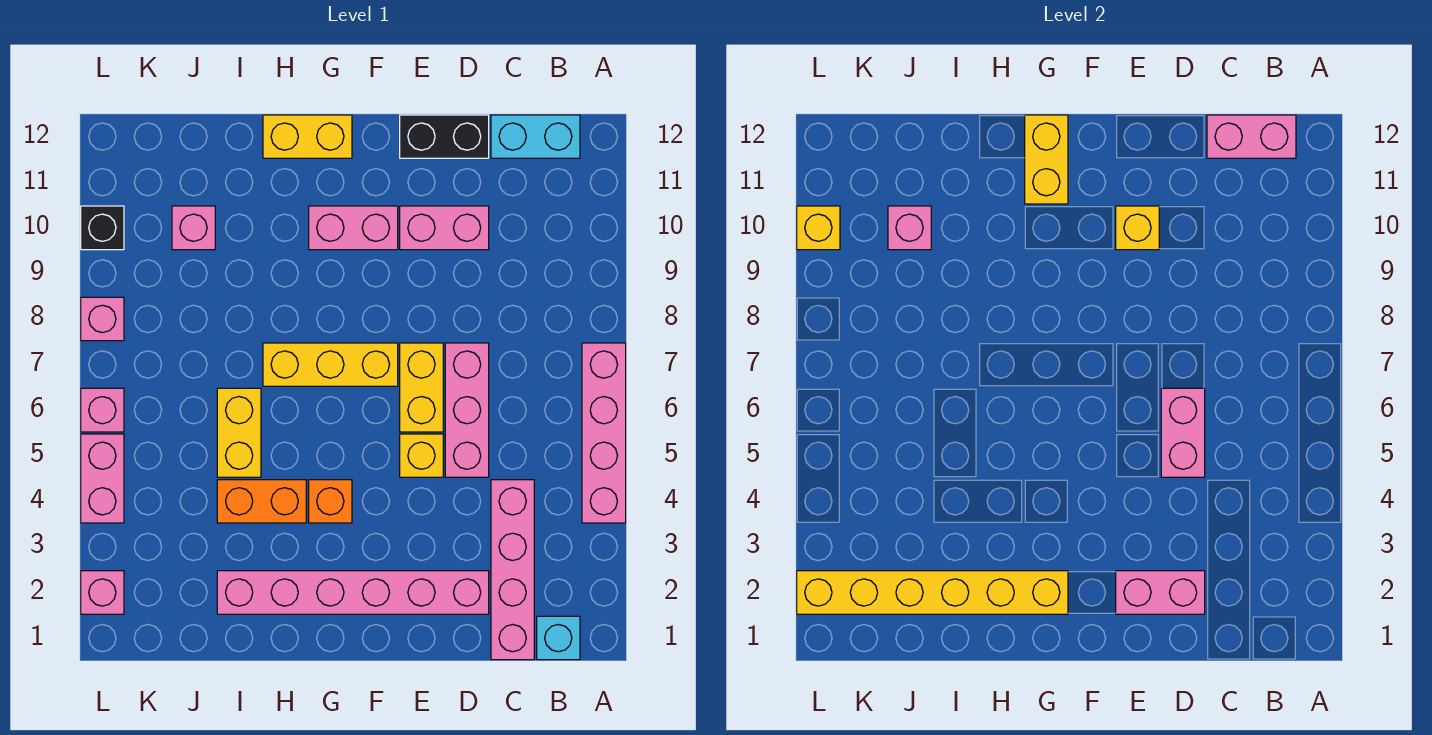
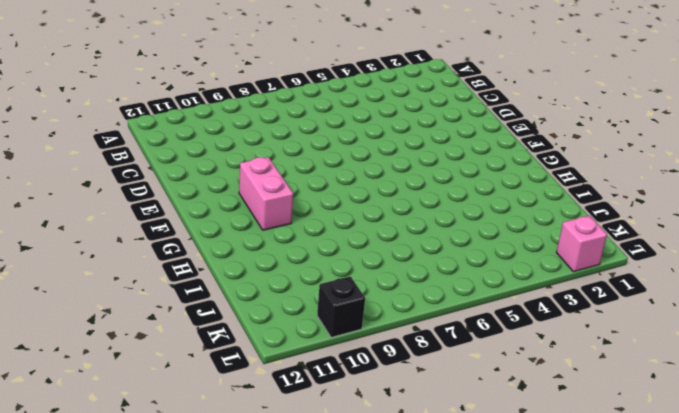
none -> pink 1x4 brick [582,343,626,523]
none -> cyan 1x1 brick [537,616,580,660]
none -> cyan 1x2 brick [491,115,580,158]
none -> pink 1x4 brick [491,480,534,660]

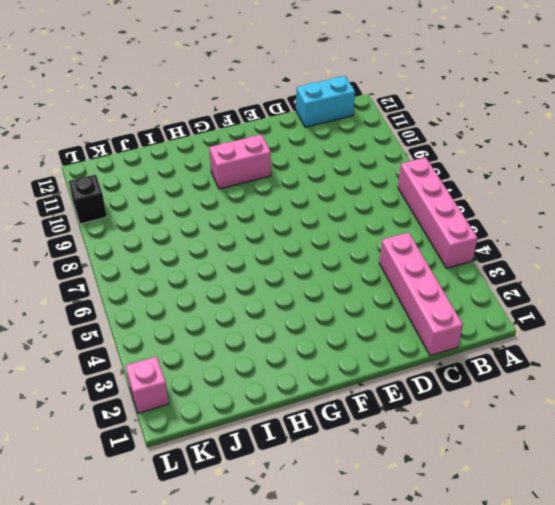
none -> cyan 1x1 brick [537,616,580,660]
none -> pink 1x6 brick [217,571,489,614]
none -> pink 1x3 brick [445,343,489,477]
none -> pink 1x2 brick [400,206,489,250]

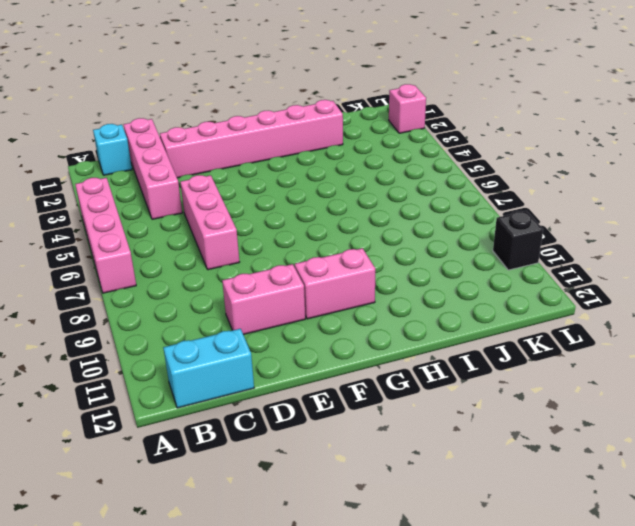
none -> black 1x2 brick [400,115,489,158]
none -> yellow 1x1 brick [400,434,443,477]
none -> yellow 1x2 brick [400,343,443,432]
none -> yellow 1x3 brick [263,343,398,386]

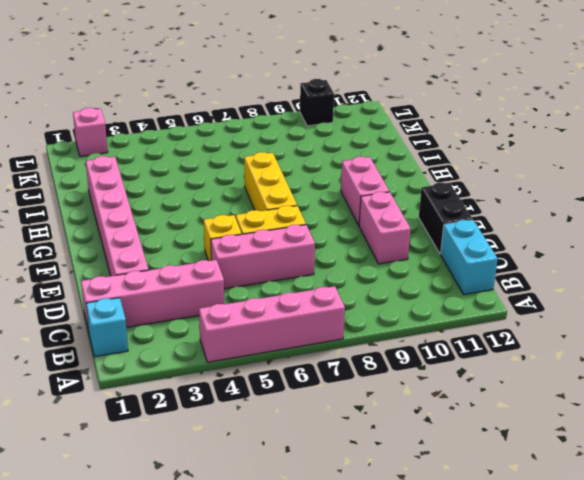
none -> orange 1x1 brick [309,480,352,523]
none -> yellow 1x2 brick [263,115,352,158]
none -> orange 1x2 brick [217,480,306,523]
none -> yellow 1x2 brick [217,388,261,477]

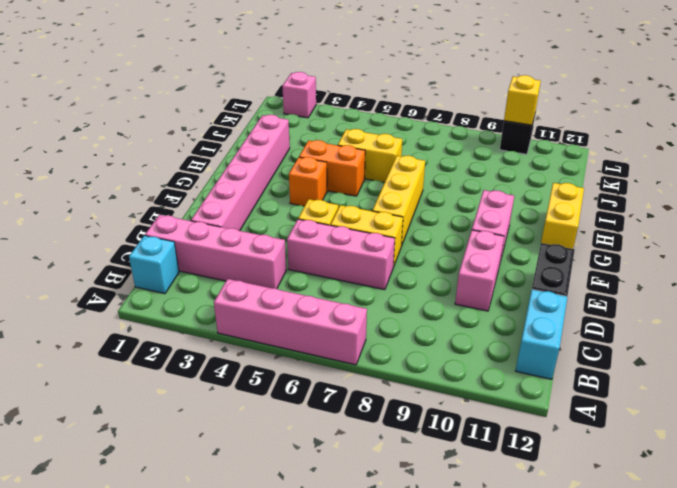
orange 1x2 brick [299,140,365,196] -> orange 1x2 brick turned to [217,480,306,523]
none -> pink 1x1 brick [172,206,215,250]
none -> pink 1x2 brick [81,434,124,523]
none -> pink 1x1 brick [81,388,124,432]
none -> pink 1x1 brick [81,297,124,341]

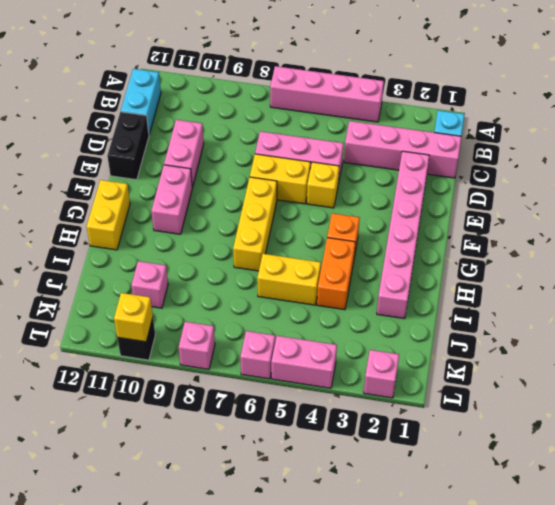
none -> pink 1x2 brick [1207,115,1296,158]
none -> pink 1x2 brick [1116,571,1205,614]
none -> pink 1x2 brick [1161,388,1205,477]
none -> yellow 1x1 brick [1116,206,1159,250]

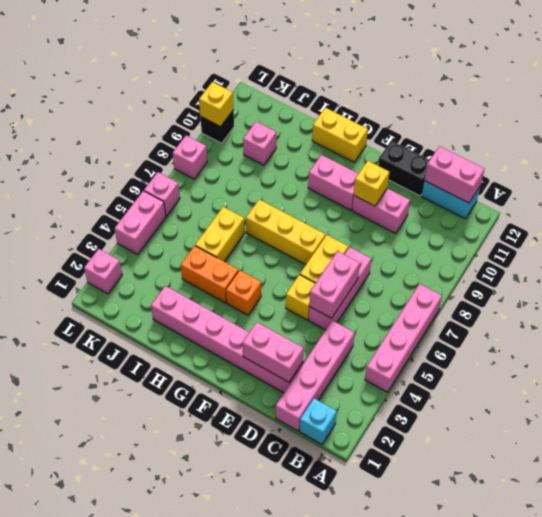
none -> yellow 1x6 brick [797,571,1068,614]
none -> yellow 1x2 brick [1025,115,1068,204]
none -> pink 1x1 brick [888,206,931,250]

